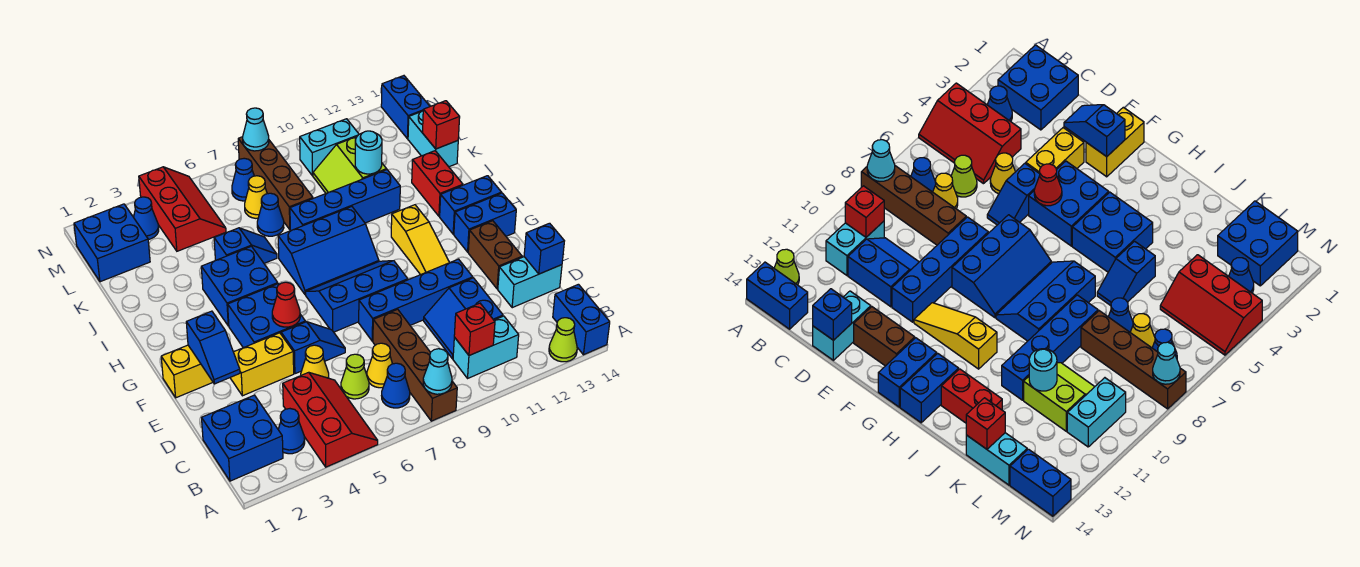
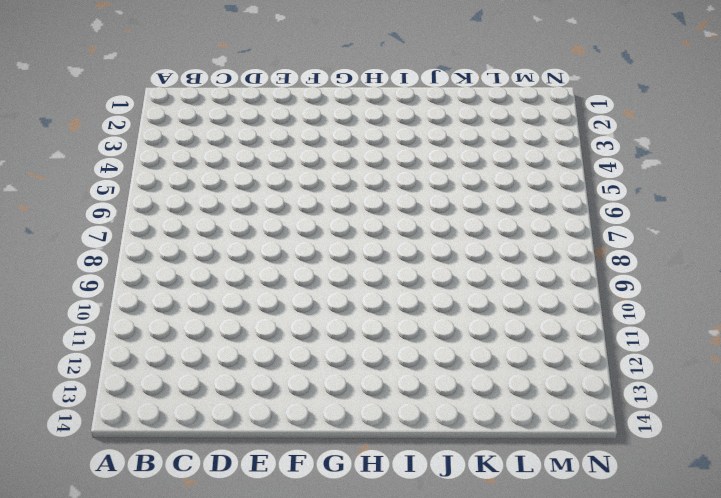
none -> red 2x3 slope [283,372,378,467]
none -> brown 1x4 brick [373,309,457,421]
none -> lime 1x1 cone [549,318,577,362]
none -> blue 1x2 brick [553,284,610,355]

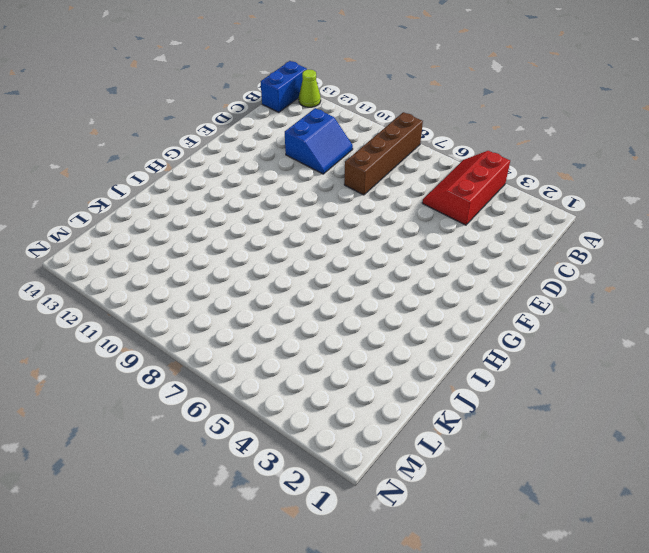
none -> blue 2x2 brick [202,395,283,481]
none -> blue 1x1 cone [278,409,305,454]
none -> blue 1x1 cone [381,363,410,408]
none -> cyan 1x2 brick [453,316,519,378]

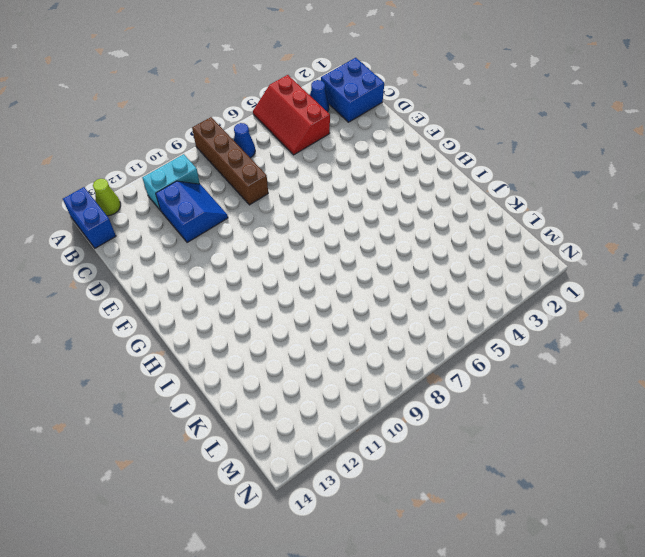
none -> lime 1x1 cone [341,354,369,399]
none -> yellow 1x1 cone [367,343,392,388]
none -> yellow 1x1 cone [301,345,329,378]
none -> cyan 1x2 brick [498,257,562,308]

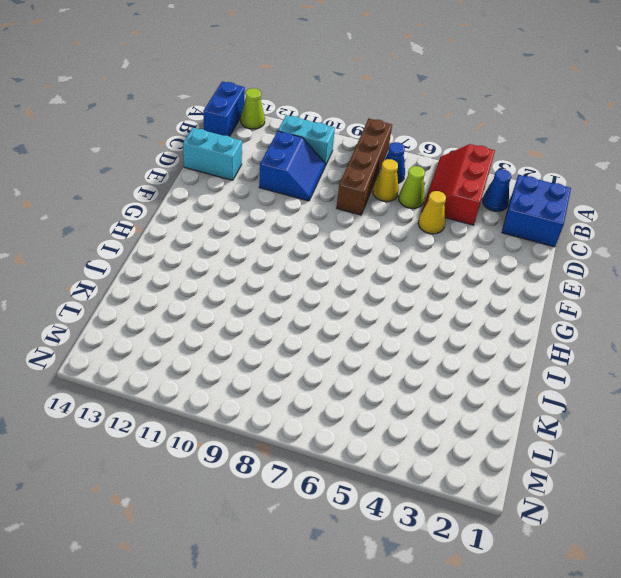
none -> yellow 1x2 brick [230,333,294,396]
none -> blue 1x2 slope [281,322,345,374]
none -> blue 1x4 brick [359,259,473,341]
none -> brown 1x2 brick [468,221,522,289]

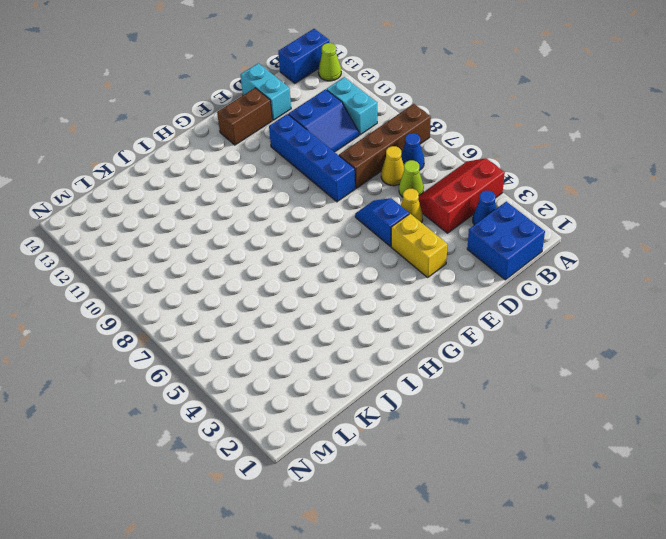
none -> yellow 1x2 brick [161,345,213,398]
none -> blue 2x2 brick [228,284,305,348]
none -> blue 2x3 slope [306,261,408,332]
none -> yellow 1x3 slope [391,205,450,275]

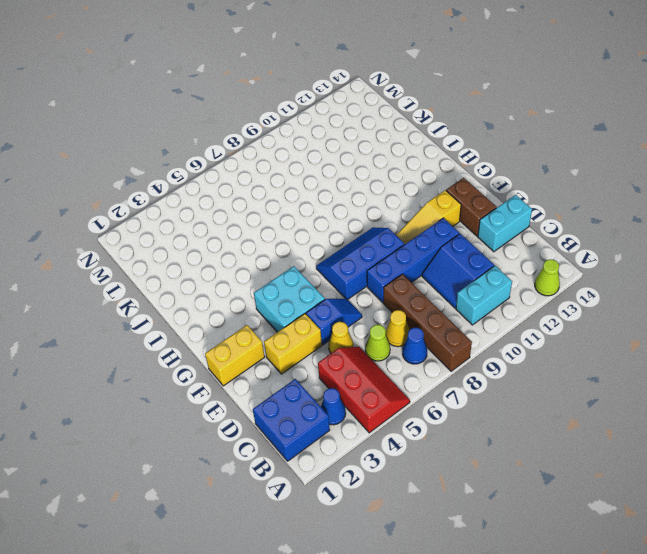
cyan 2x2 brick [254,266,325,332] -> blue 2x2 brick [228,284,305,348]
yellow 1x3 slope [396,190,461,245] -> yellow 1x3 slope turned to [391,205,450,275]
none -> blue 1x2 brick [553,284,610,355]
none -> blue 1x2 brick [454,193,516,252]
none -> blue 2x2 brick [201,246,278,326]
none -> blue 2x3 slope [278,207,379,295]

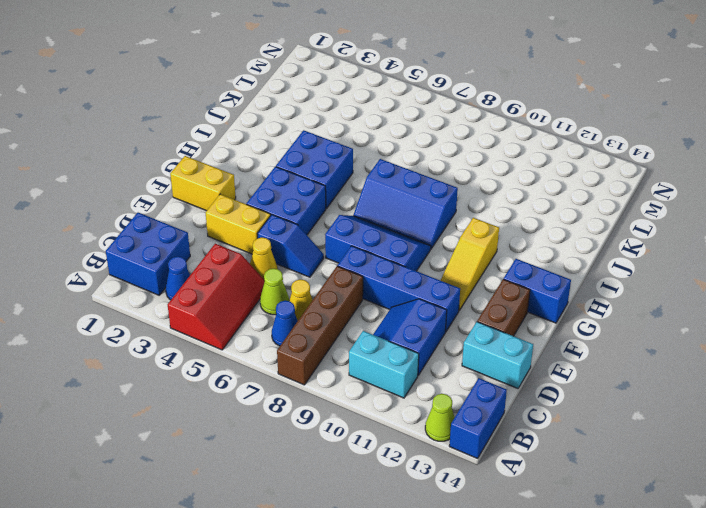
none -> blue 1x2 brick [440,176,502,234]
none -> red 1x2 brick [412,151,463,216]
none -> blue 1x2 slope [214,228,277,263]
none -> blue 1x4 brick [290,170,400,231]

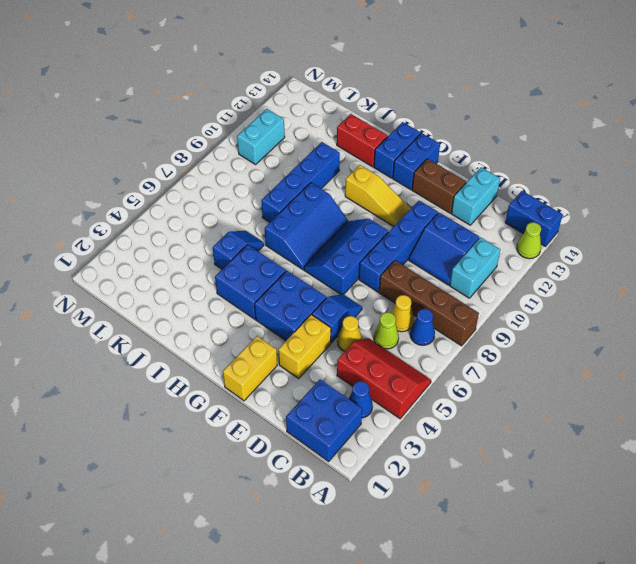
none -> blue 1x1 cone [257,193,284,236]
none -> brown 1x4 brick [238,137,313,230]
none -> lime 2x2 slope [313,137,387,193]
none -> cyan 1x2 brick [408,111,458,167]

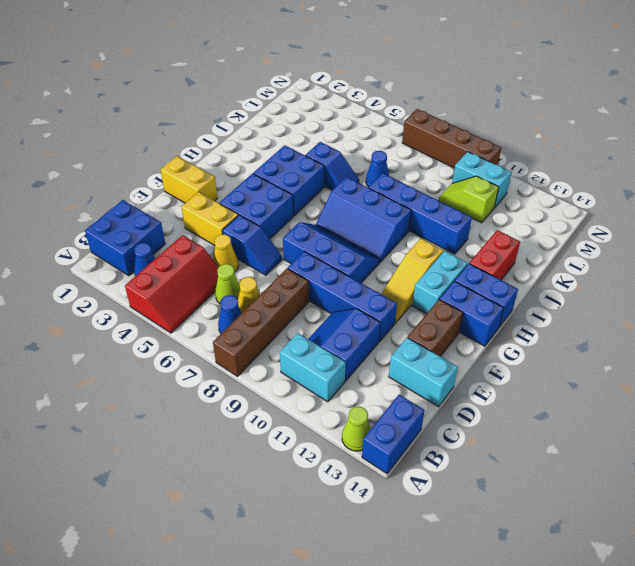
cyan 1x2 brick [412,251,468,314] -> cyan 1x2 brick moved to [408,111,458,167]
lime 1x2 slope [438,176,499,223] -> lime 2x2 slope [313,137,387,193]
brown 1x4 brick [402,109,501,168] -> brown 1x4 brick turned to [238,137,313,230]
none -> blue 2x2 brick [74,204,150,282]
none -> red 2x3 slope [139,167,226,251]
none -> yellow 1x1 cone [245,176,267,218]
none -> blue 1x1 cone [134,197,159,240]

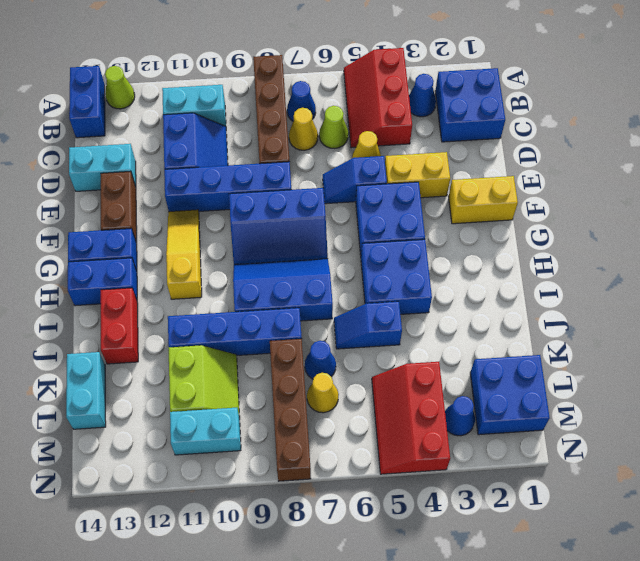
none -> blue 1x1 cone [232,158,254,201]
none -> blue 1x2 brick [381,76,430,139]
none -> cyan 1x1 cone [423,349,452,394]
none -> red 1x1 brick [454,303,495,355]

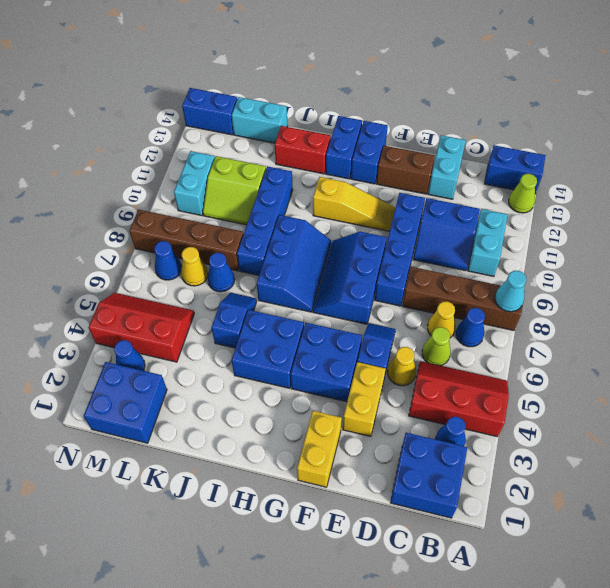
none -> red 1x1 brick [454,303,495,355]
none -> blue 1x1 brick [524,223,564,274]
none -> blue 1x2 slope [186,311,240,384]
none -> red 1x1 cone [272,282,300,327]

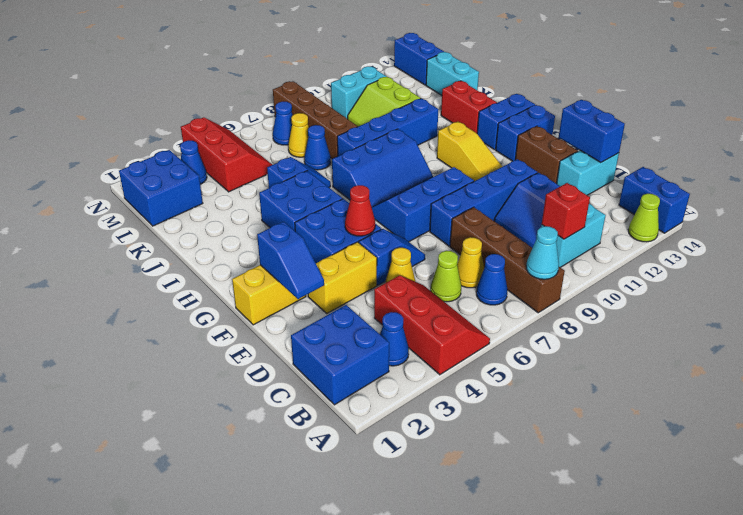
blue 1x2 brick [559,100,625,163] -> blue 1x1 brick [524,223,564,274]
none -> cyan 1x1 round brick [355,131,382,174]
none -> red 1x1 brick [423,101,460,149]
none -> cyan 1x1 cone [243,108,269,151]

